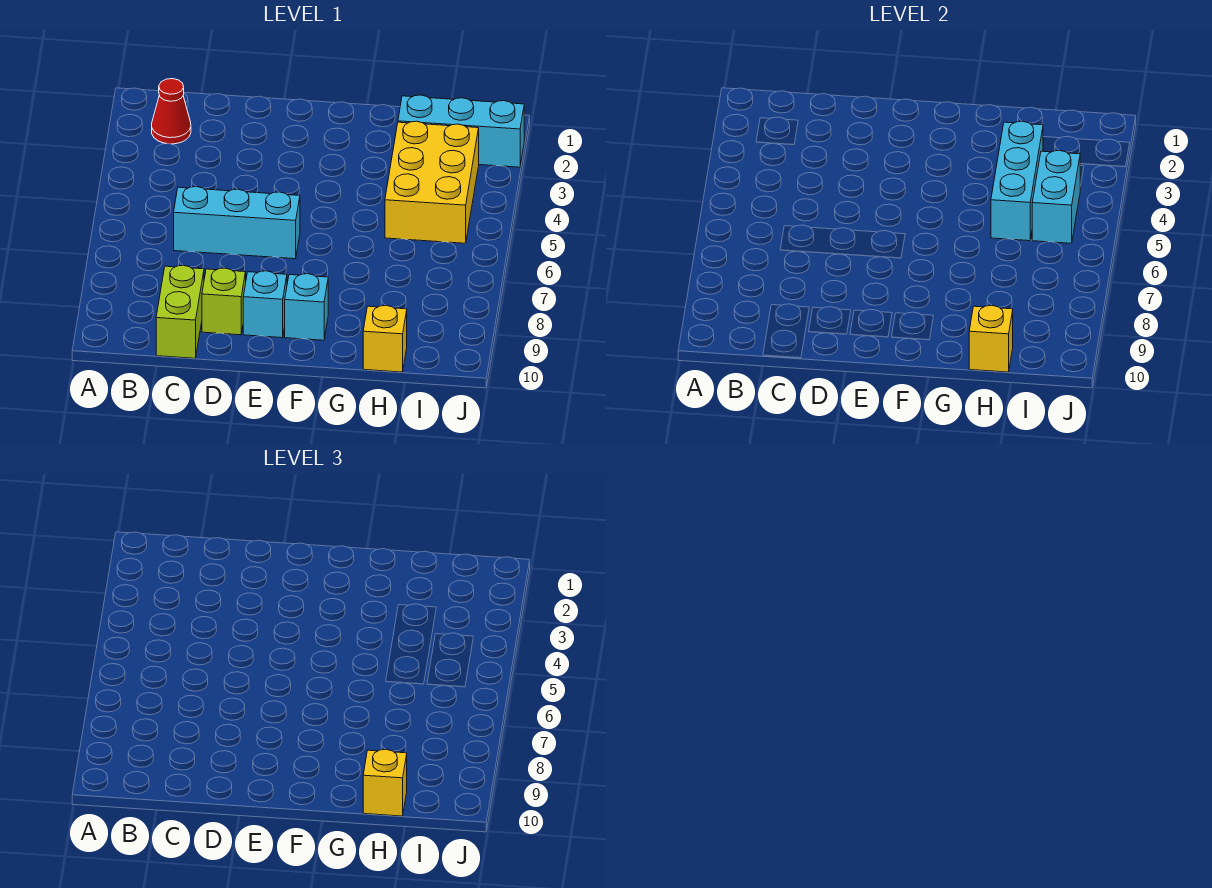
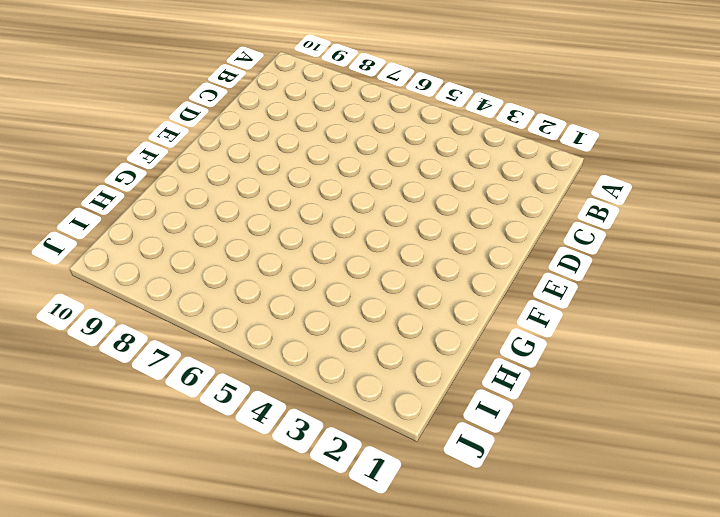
none -> red 1x1 cone [152,79,191,144]
none -> cyan 1x3 brick [174,187,300,259]
none -> lime 1x2 brick [156,265,204,358]

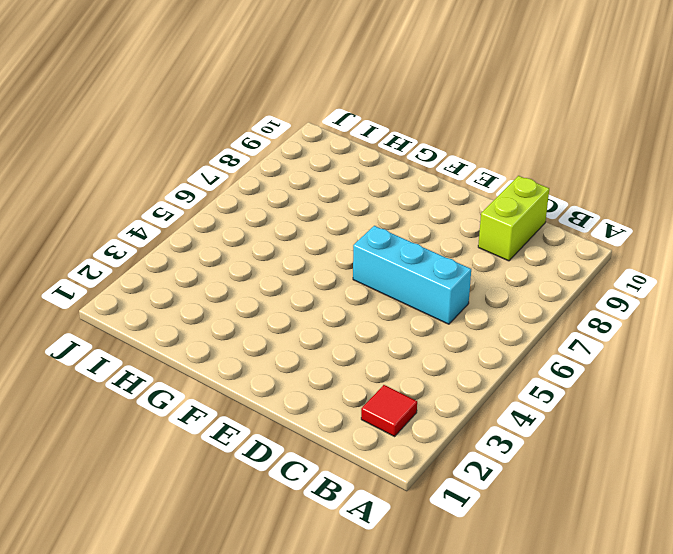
red 1x1 tile [361,385,417,436] -> red 1x1 cone [152,79,191,144]
none -> lime 1x1 brick [202,268,246,335]
none -> cyan 1x1 brick [243,271,287,338]
none -> cyan 1x1 brick [285,274,328,340]

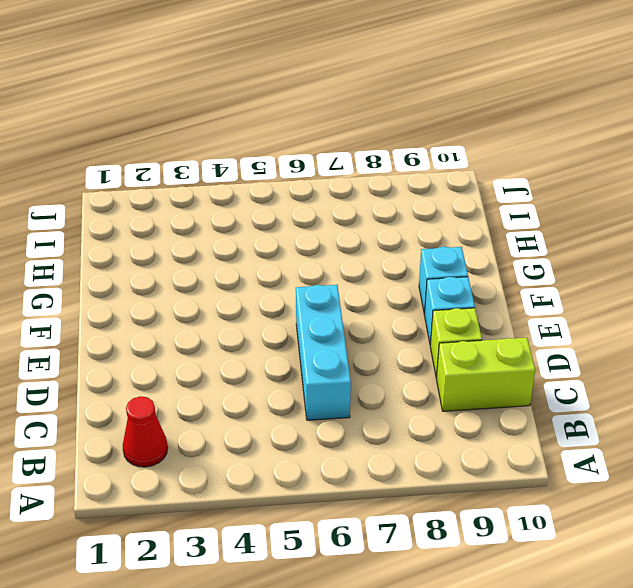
none -> cyan 1x3 brick [398,95,524,167]
none -> yellow 2x3 brick [385,121,479,243]
none -> yellow 1x1 brick [363,305,407,372]

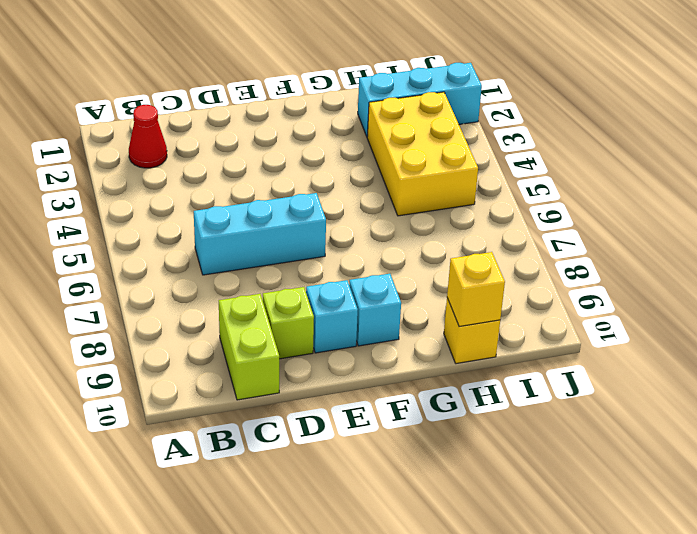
none -> cyan 1x3 brick [991,121,1043,241]
none -> cyan 1x2 brick [1032,150,1080,243]
none -> yellow 1x1 brick [363,749,407,816]

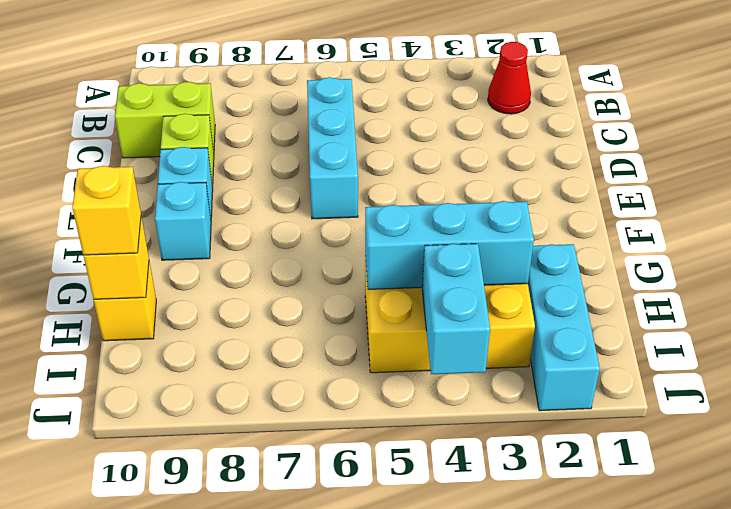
cyan 1x2 brick [422,244,490,374] -> cyan 1x2 brick turned to [1032,150,1080,243]

